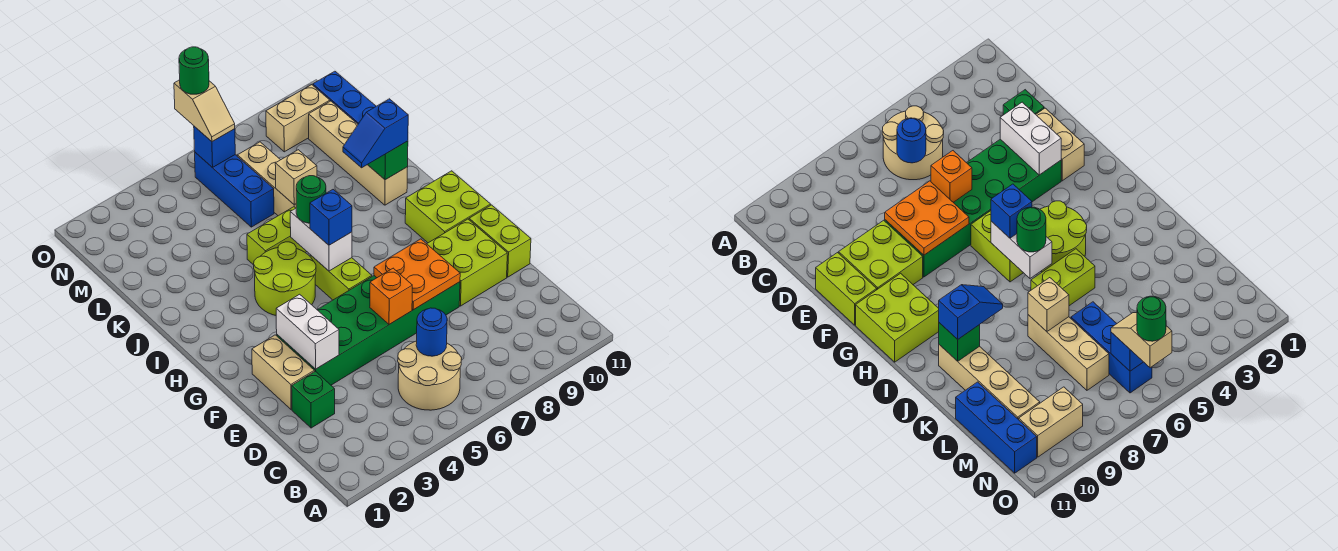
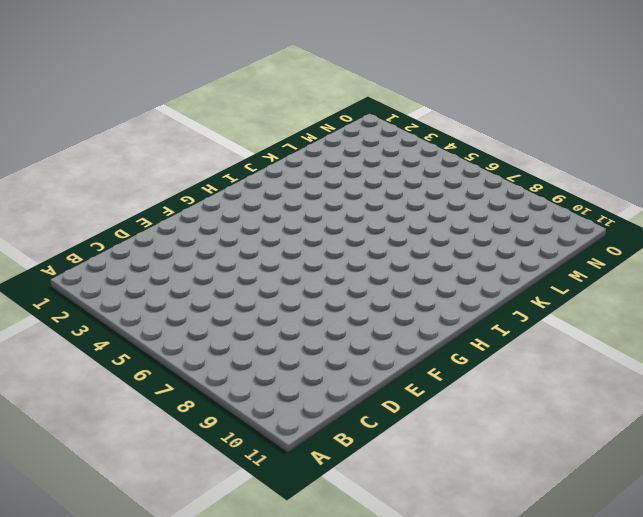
none -> tan 2x2 round brick [398,341,462,410]
none -> green 1x1 brick [292,371,335,428]
none -> tan 1x2 brick [252,335,314,410]

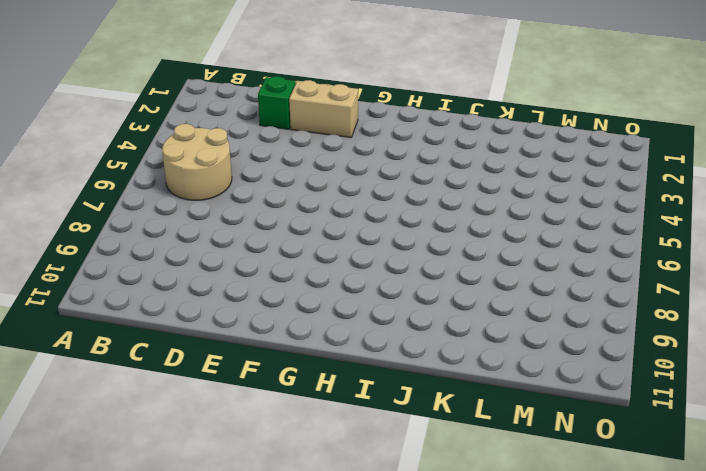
none -> green 2x6 brick [277,276,460,385]
none -> lime 2x2 brick [427,219,507,306]
none -> lime 1x2 brick [469,205,531,277]

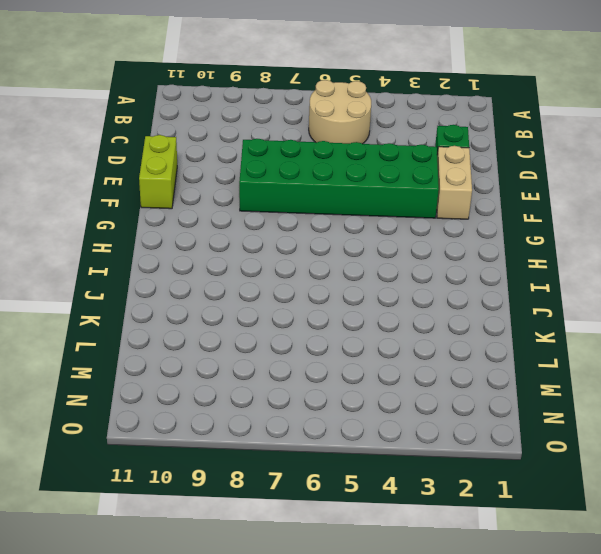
none -> lime 2x2 brick [427,219,507,306]
none -> lime 1x2 brick [310,255,372,300]
none -> lime 2x2 brick [405,171,491,243]

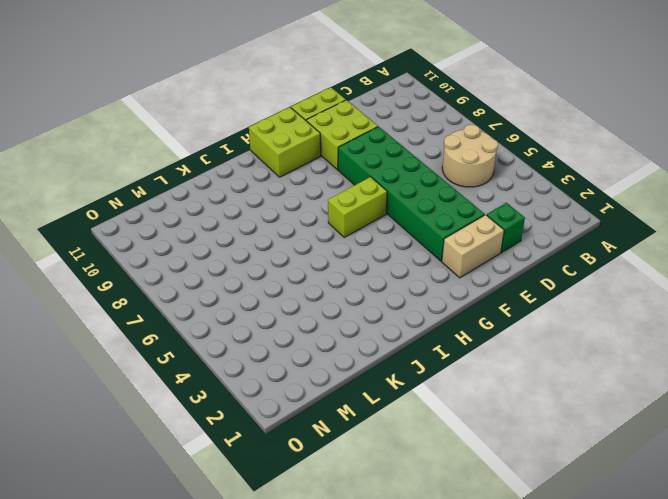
none -> lime 2x2 round brick [254,242,316,315]
none -> lime 1x2 brick [247,207,307,265]
none -> tan 1x4 brick [309,101,408,205]

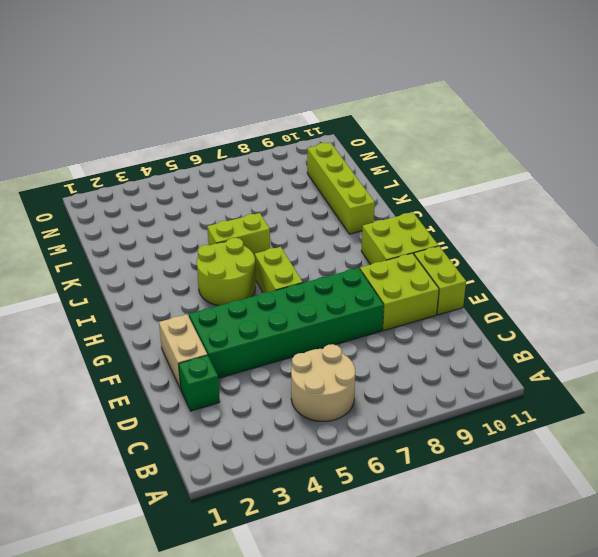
lime 1x4 brick [307,143,375,234] -> tan 1x4 brick [309,101,408,205]
none -> tan 1x3 brick [237,142,296,216]
none -> blue 1x3 brick [195,152,274,227]
none -> blue 1x3 brick [313,71,376,124]

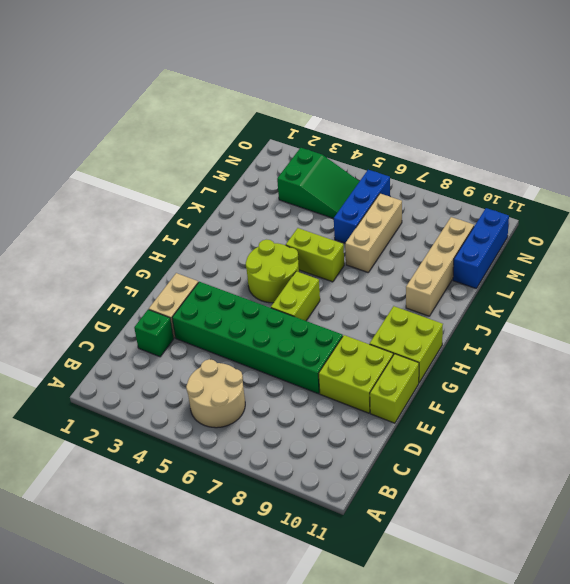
green 2x3 slope [277,148,360,219] -> none
none -> tan 1x2 brick [266,85,330,152]
none -> blue 1x1 round brick [416,308,447,356]
none -> white 1x2 brick [276,294,339,369]

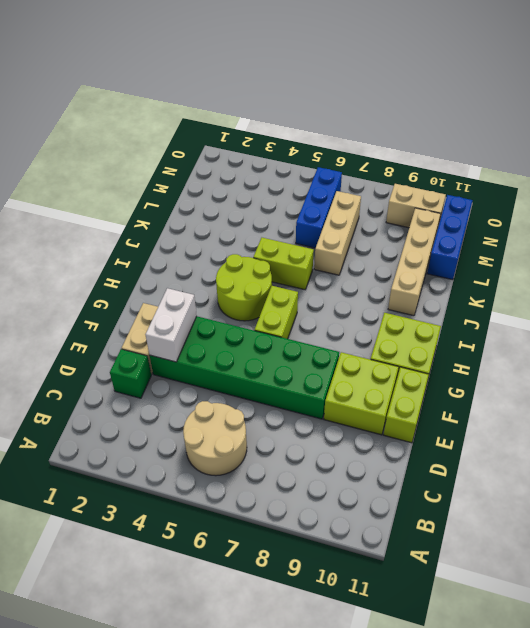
none -> blue 1x1 round brick [416,308,447,356]
none -> orange 1x1 brick [370,268,412,324]
none -> orange 2x2 plate [374,239,460,310]

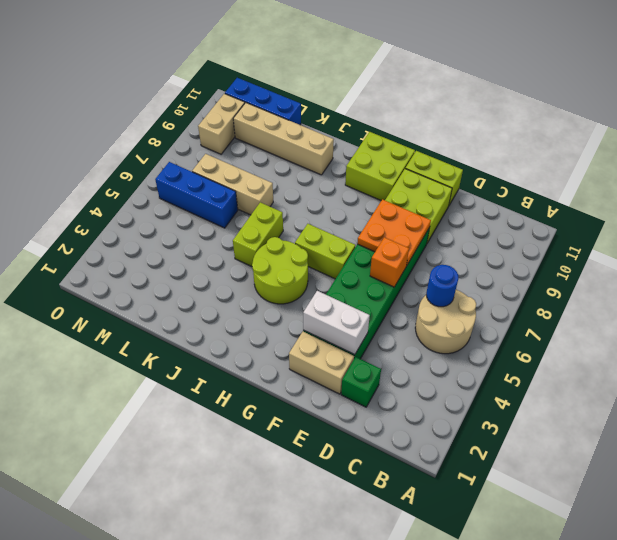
none -> white 1x2 brick [290,208,352,271]
none -> green 1x1 brick [368,141,408,180]
none -> tan 1x1 brick [275,150,317,205]

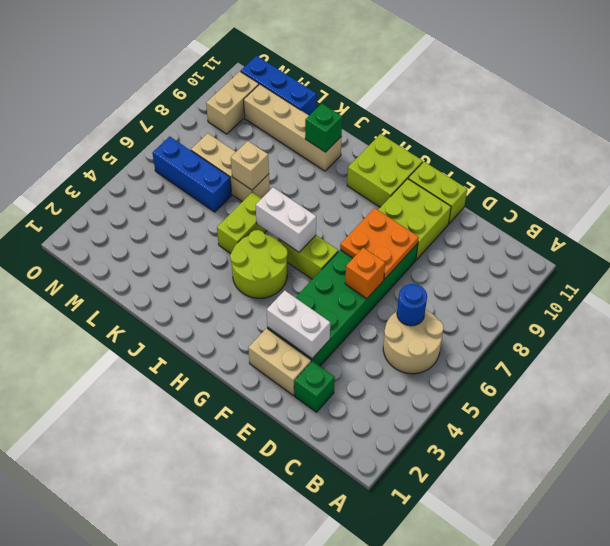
none -> blue 1x1 brick [194,126,235,168]
none -> blue 1x1 brick [310,190,352,245]
none -> green 1x1 round brick [296,176,326,223]

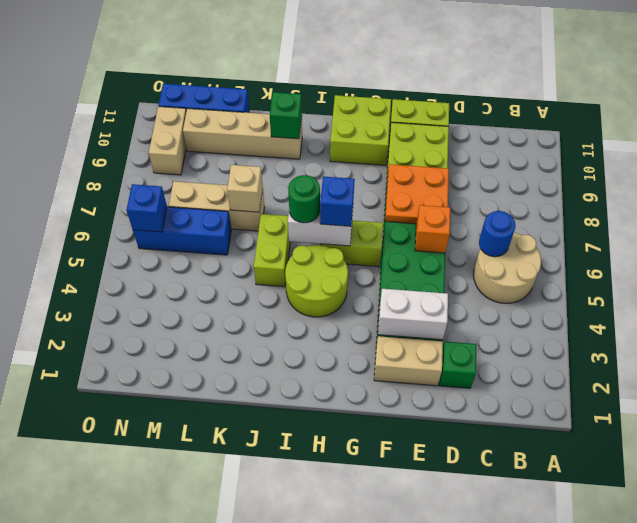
none -> blue 1x2 slope [343,99,408,168]
none -> tan 1x2 slope [174,80,235,142]
none -> green 1x1 round brick [179,47,209,94]

